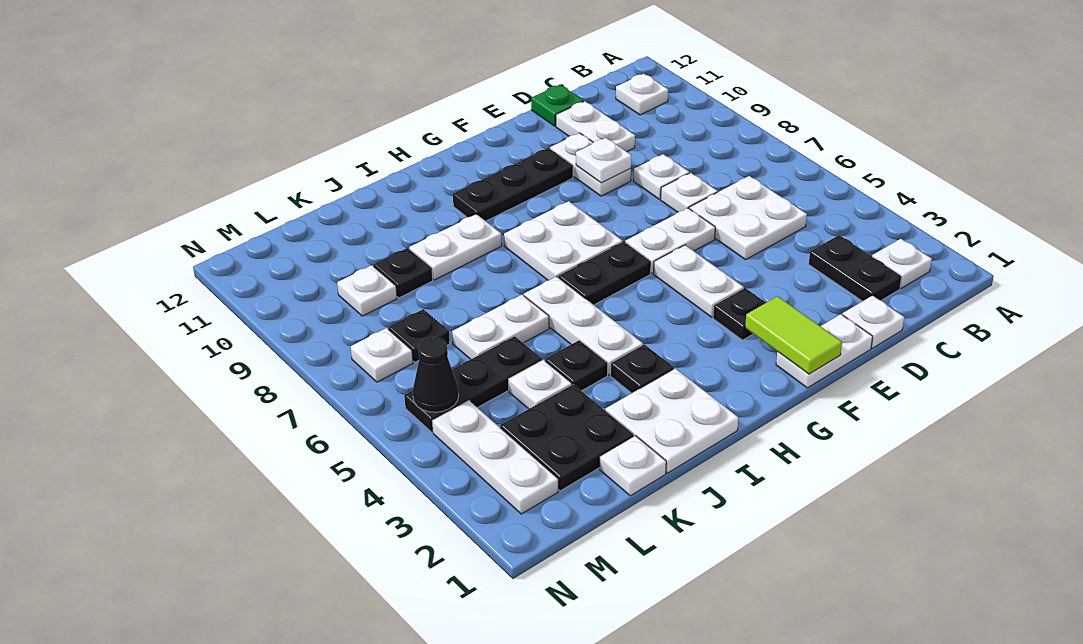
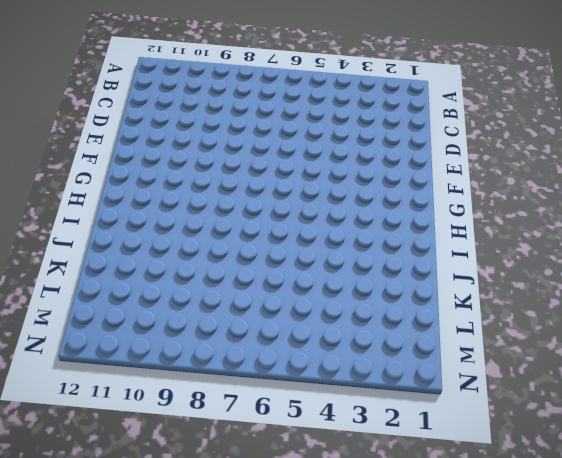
none -> white 1x1 plate [872,239,932,288]
none -> white 1x1 plate [616,74,668,115]
none -> black 1x2 plate [809,235,902,301]
none -> white 2x2 plate [689,176,807,260]

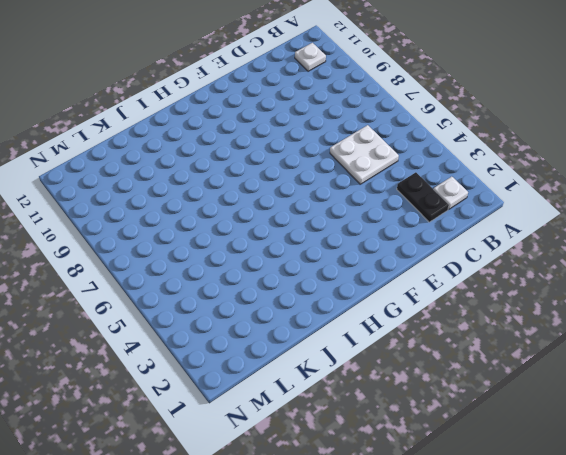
none -> white 1x1 plate [842,295,904,348]
none -> white 1x1 plate [661,173,718,212]
none -> white 1x1 plate [634,154,689,199]
none -> white 1x2 plate [556,101,635,152]

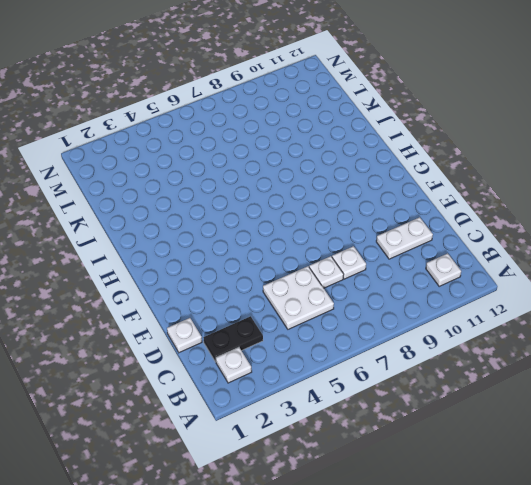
none -> green 1x1 plate [531,85,584,126]
none -> white 1x2 plate [776,314,873,388]
none -> white 1x2 plate [625,208,715,273]
none -> white 1x2 plate [550,133,631,196]

